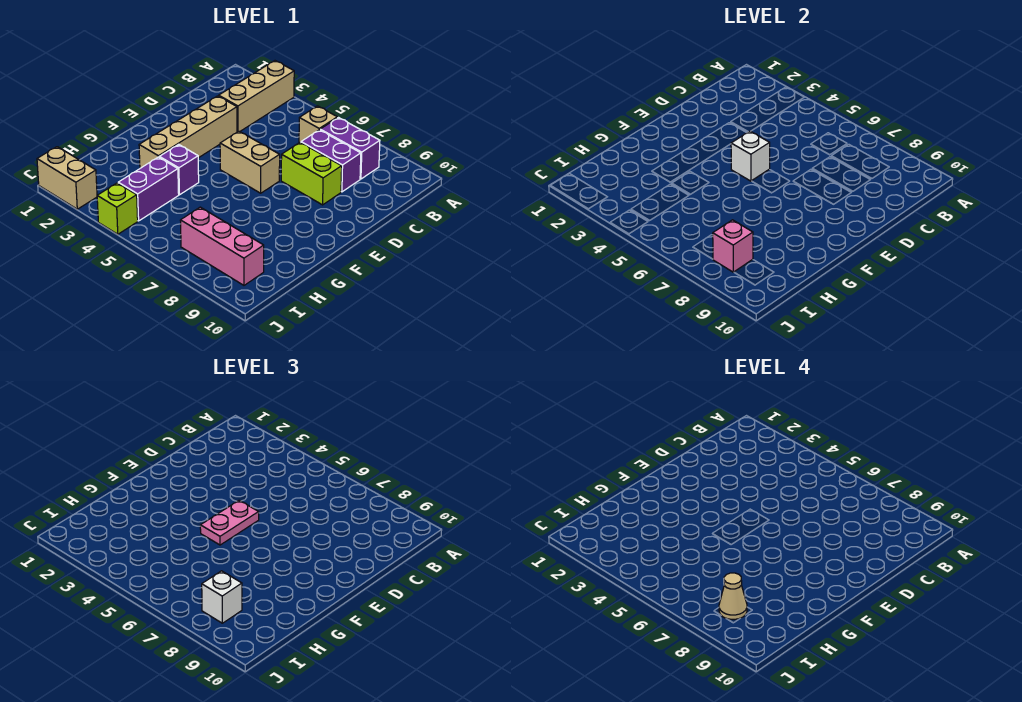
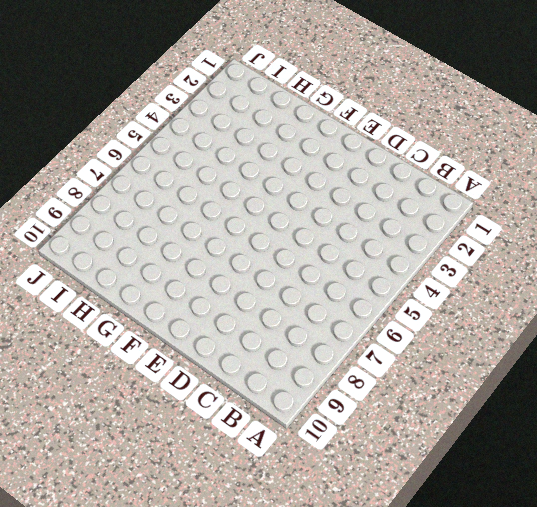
none -> tan 1x3 brick [219,61,294,132]
none -> tan 1x1 brick [299,106,337,143]
none -> purple 1x2 brick [320,118,380,179]

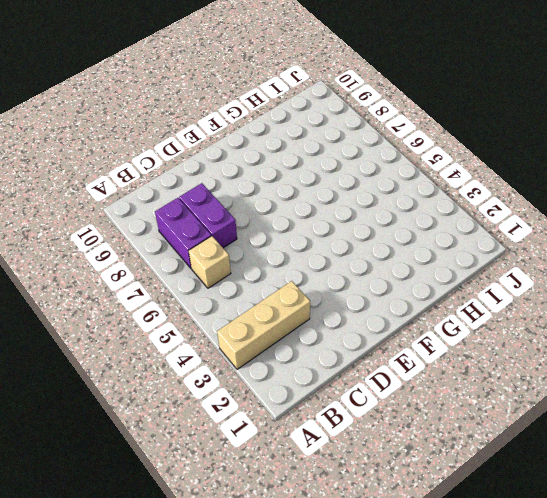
none -> tan 1x4 brick [139,96,237,168]
none -> lime 1x2 brick [281,142,342,205]
none -> tan 1x2 brick [220,131,280,193]

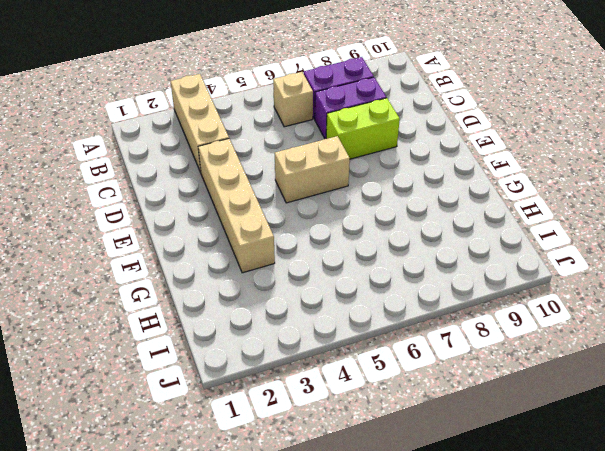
none -> purple 1x1 brick [159,144,199,195]
none -> purple 1x2 brick [118,157,179,221]
none -> pink 1x3 brick [180,207,264,285]

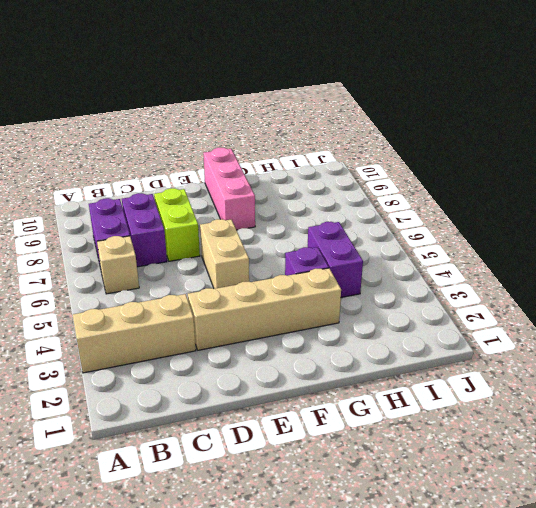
pink 1x3 brick [203,148,255,230] -> pink 1x3 brick moved to [180,207,264,285]
purple 1x2 brick [308,222,363,297] -> purple 1x2 brick turned to [118,157,179,221]
none -> tan 1x2 brick [37,147,97,209]
none -> lime 1x1 brick [97,183,138,234]
none -> white 1x1 brick [731,131,770,181]

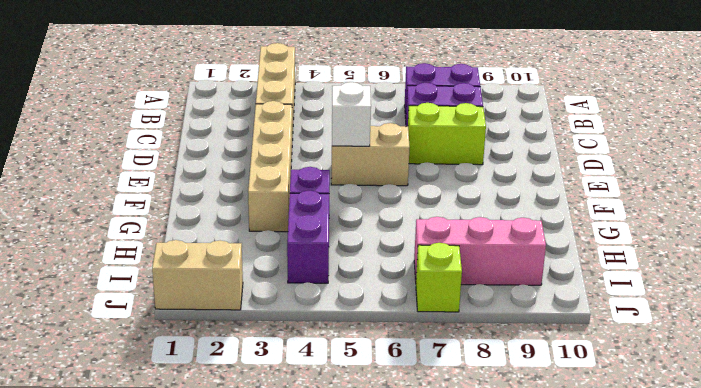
lime 1x1 brick [416,243,462,312] -> lime 1x1 brick moved to [97,183,138,234]
none -> tan 1x1 brick [299,106,337,143]
none -> pink 1x1 brick [713,220,753,272]
none -> pink 1x2 plate [200,501,259,545]

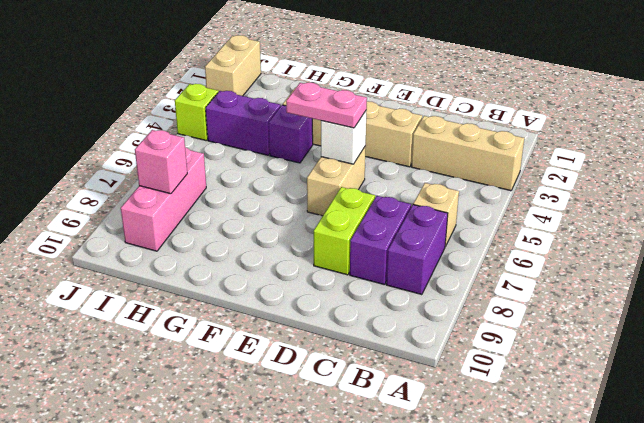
none -> white 1x1 brick [202,571,242,623]
none -> tan 1x1 cone [719,573,747,619]

